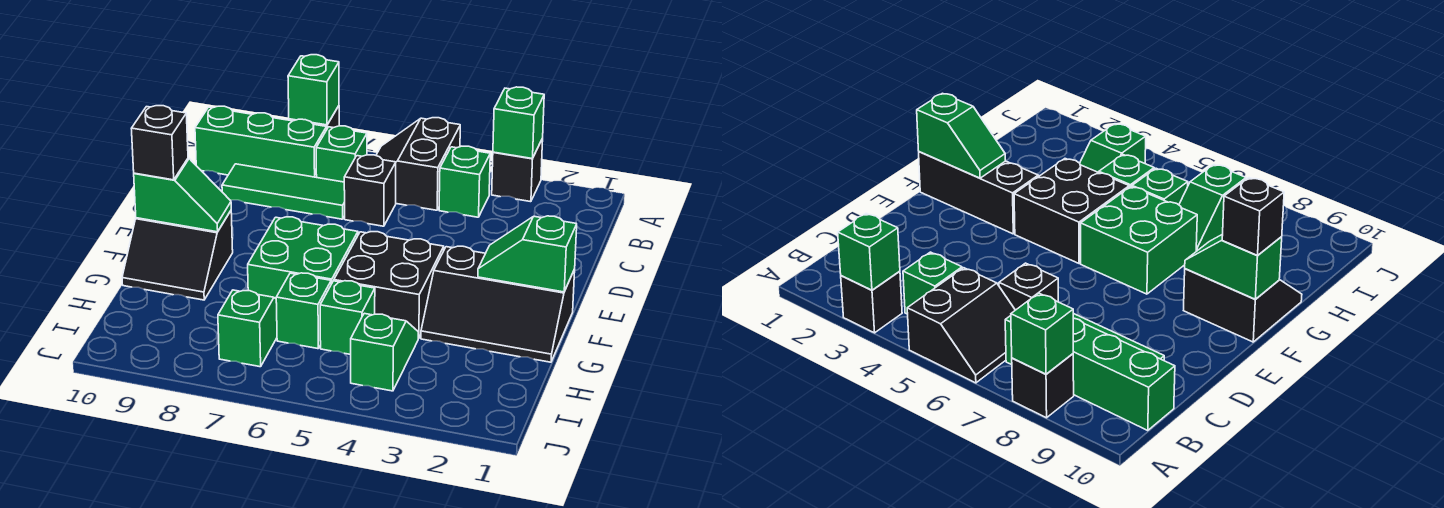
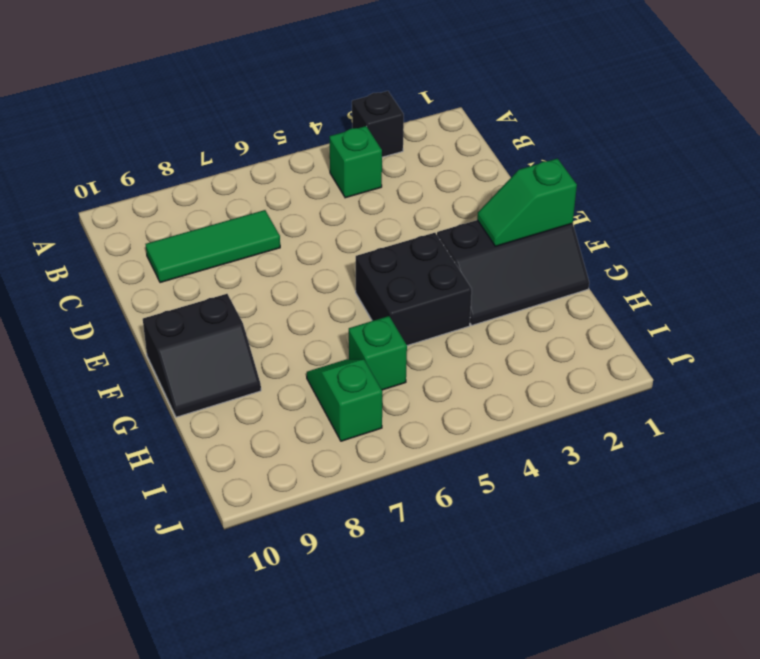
none -> black 2x2 slope [376,118,460,210]
none -> black 1x1 brick [1012,354,1074,418]
none -> green 1x1 brick [316,126,367,182]

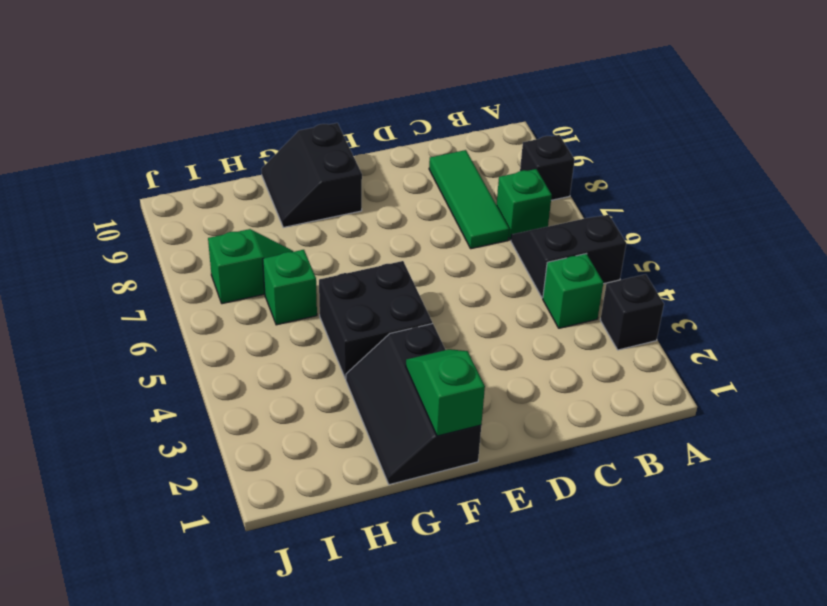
none -> green 1x3 brick [195,106,327,177]
none -> black 1x1 brick [344,155,396,226]
none -> green 2x2 brick [248,217,358,299]

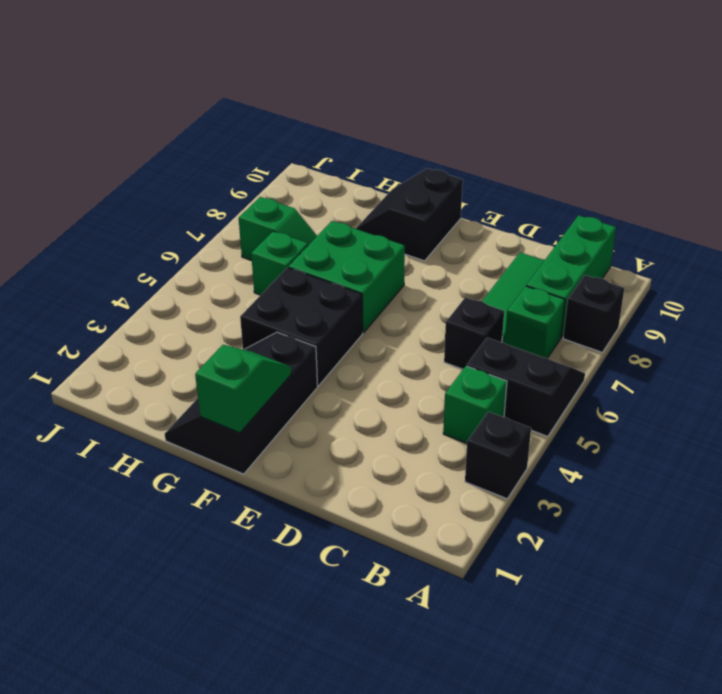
none -> green 1x2 slope [351,313,418,391]
none -> green 1x1 brick [320,281,375,355]
none -> green 1x1 brick [493,87,544,159]

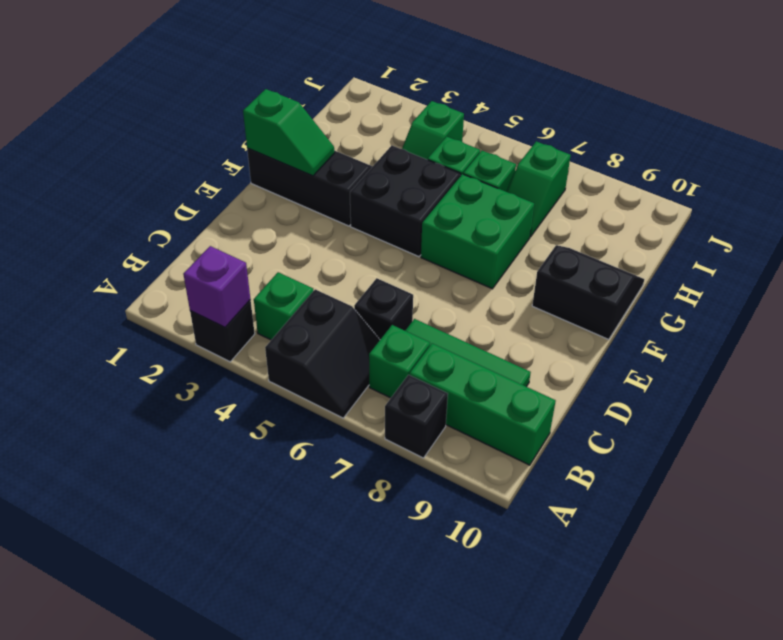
purple 1x1 brick [183,246,250,327] -> green 1x1 brick [493,87,544,159]
none -> green 1x1 brick [288,55,339,125]
none -> green 1x2 slope [134,158,231,232]
none -> black 1x1 brick [131,106,188,180]

